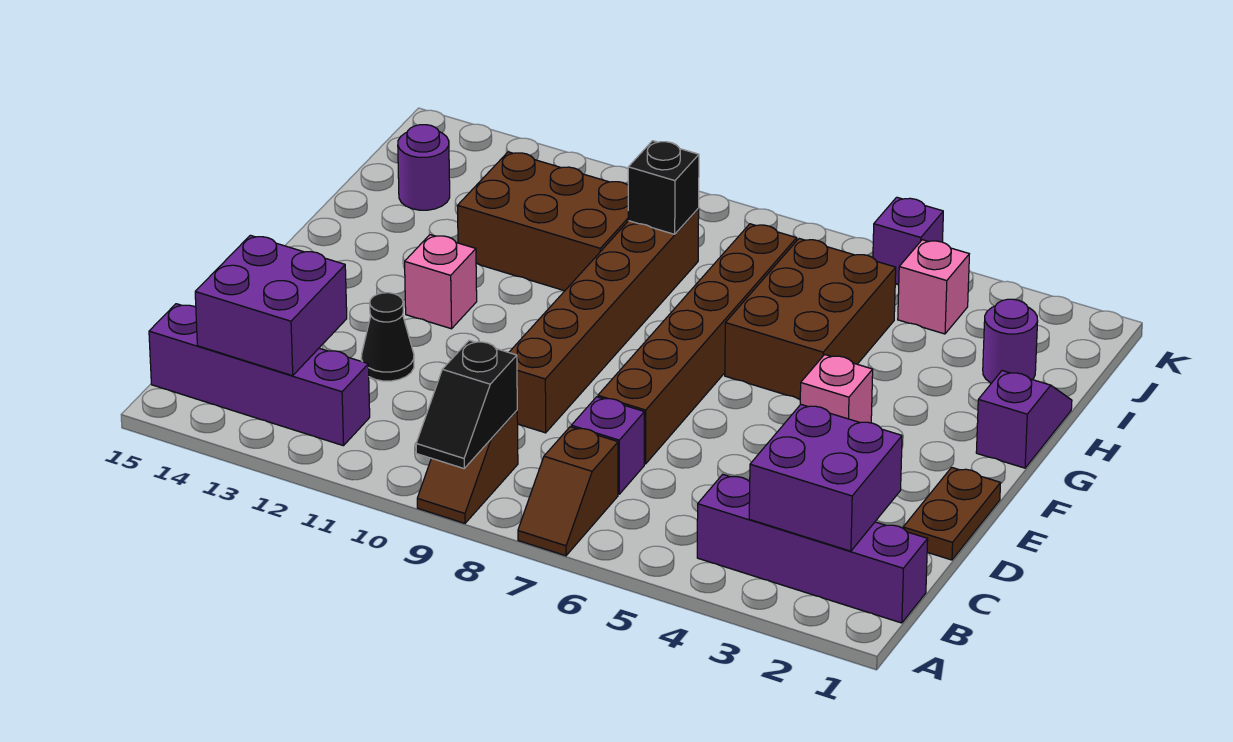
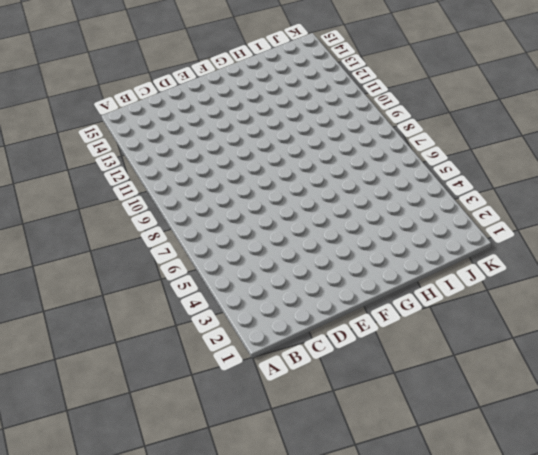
none -> brown 1x2 slope [518,427,618,556]
none -> brown 1x2 slope [417,411,518,523]
none -> purple 1x4 brick [697,474,928,623]

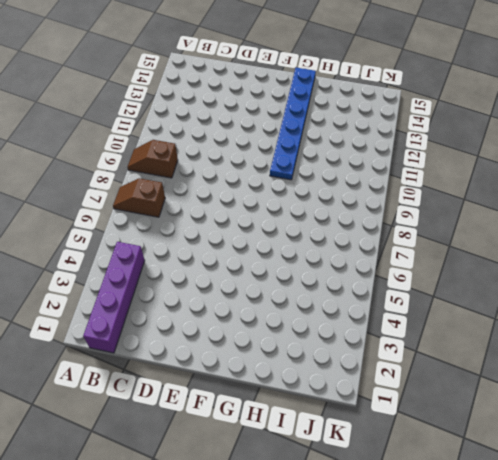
blue 1x6 plate [270,68,316,180] -> none
none -> purple 1x4 brick [149,304,370,446]
none -> purple 1x1 brick [571,397,644,494]
none -> brown 1x2 plate [903,467,1001,560]

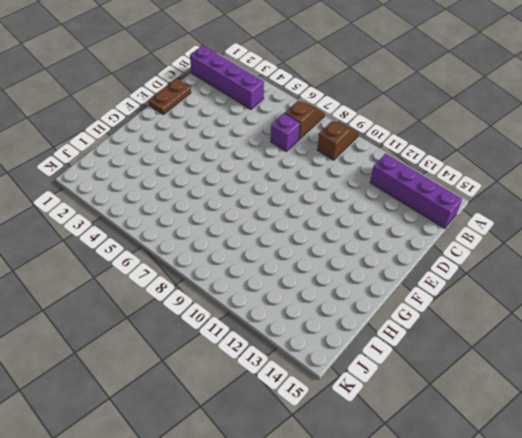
none -> brown 1x6 brick [598,224,797,464]
none -> brown 1x6 brick [509,209,699,433]
none -> black 1x1 cone [361,293,414,381]

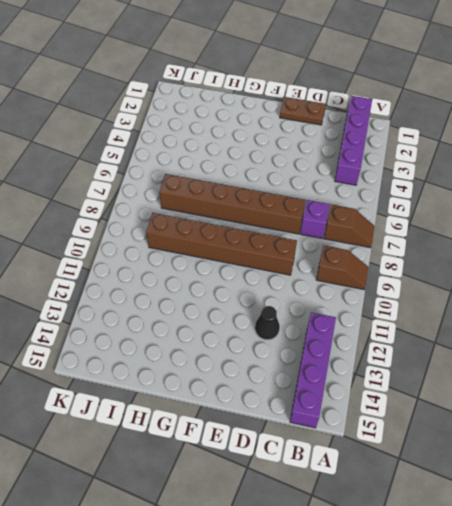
none -> pink 1x1 brick [800,355,873,423]
none -> pink 1x1 brick [405,235,477,329]
none -> purple 1x2 slope [976,371,1072,468]

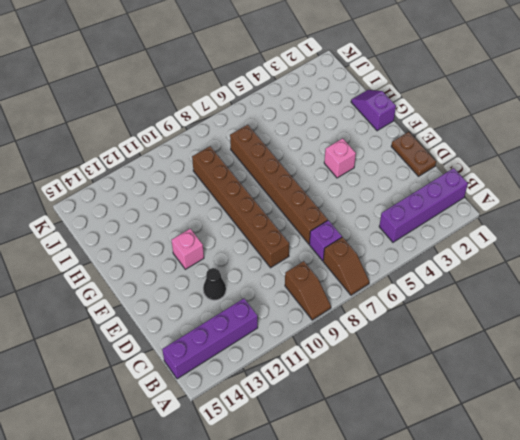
none -> brown 2x3 brick [725,239,896,399]
none -> brown 2x3 brick [457,152,628,291]
none -> purple 1x1 round brick [983,299,1038,383]

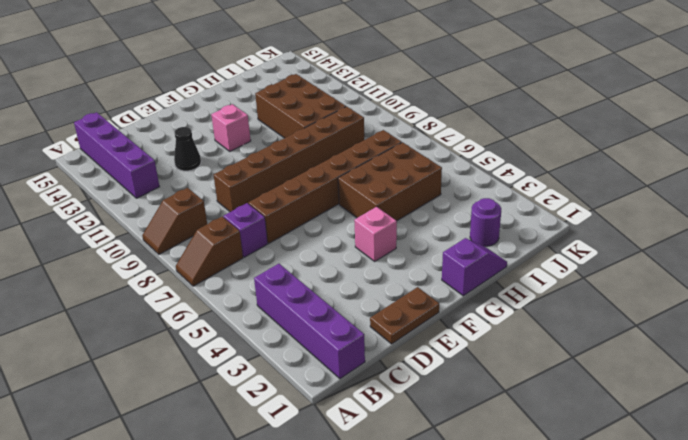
none -> purple 1x1 round brick [398,125,450,210]
none -> pink 1x1 brick [898,240,969,334]
none -> purple 1x1 brick [873,197,943,285]

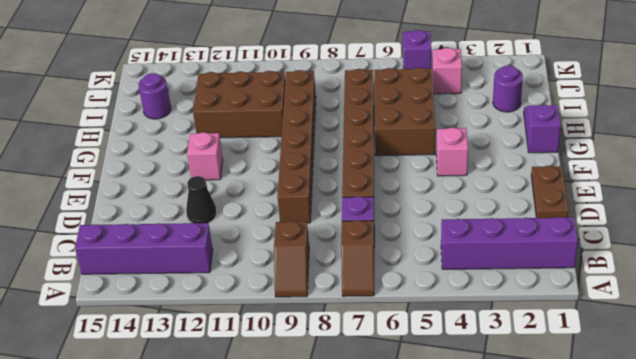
none -> black 1x2 slope [416,340,517,468]
none -> purple 2x2 brick [749,405,902,551]
none -> purple 2x2 brick [195,235,347,376]

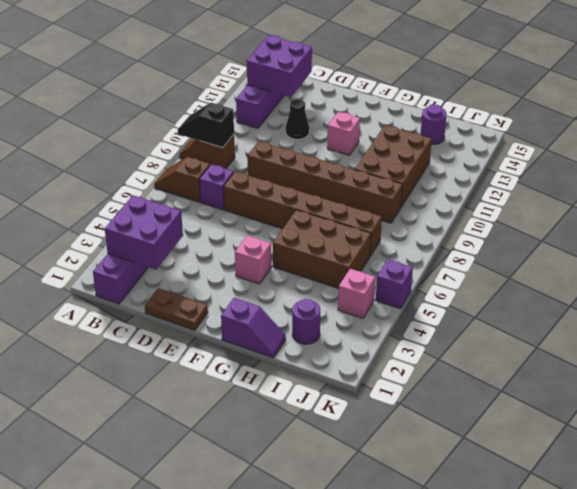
none -> black 1x1 brick [628,141,699,234]

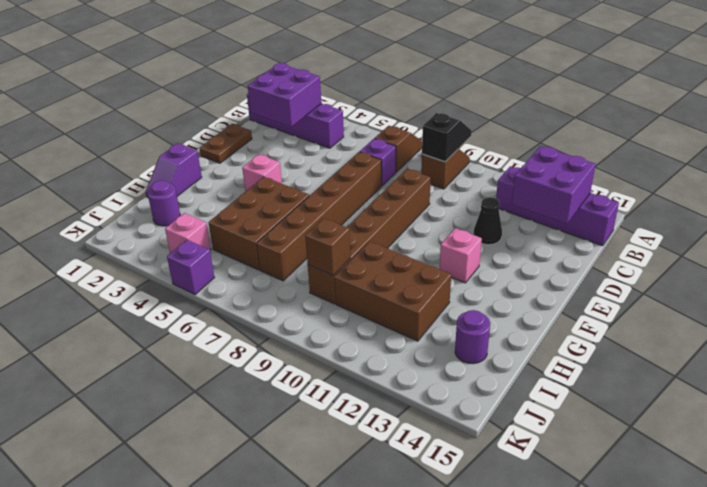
brown 1x1 brick [305,218,350,276] -> black 1x1 brick [628,141,699,234]

